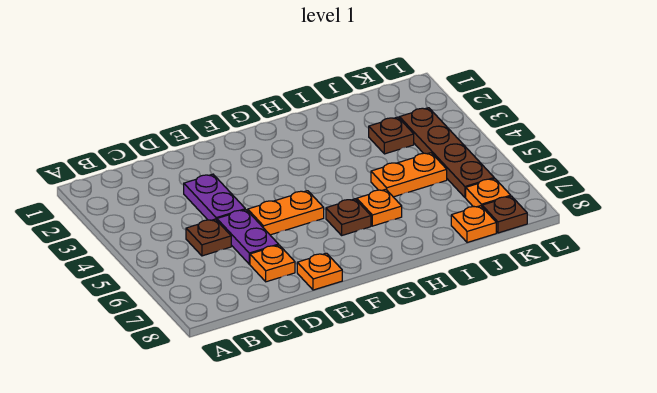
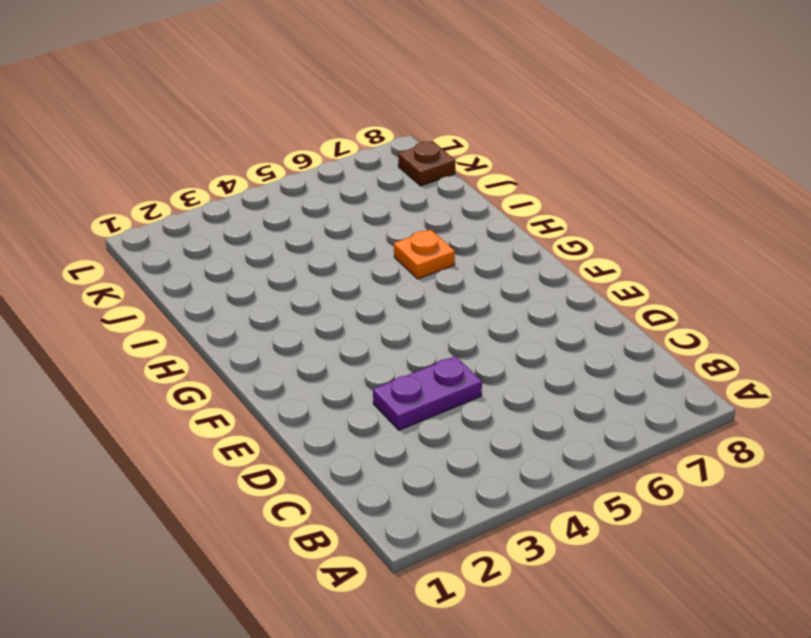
none -> brown 1x1 plate [186,219,231,256]
none -> purple 1x2 plate [217,210,279,264]
none -> orange 1x1 plate [250,245,295,282]

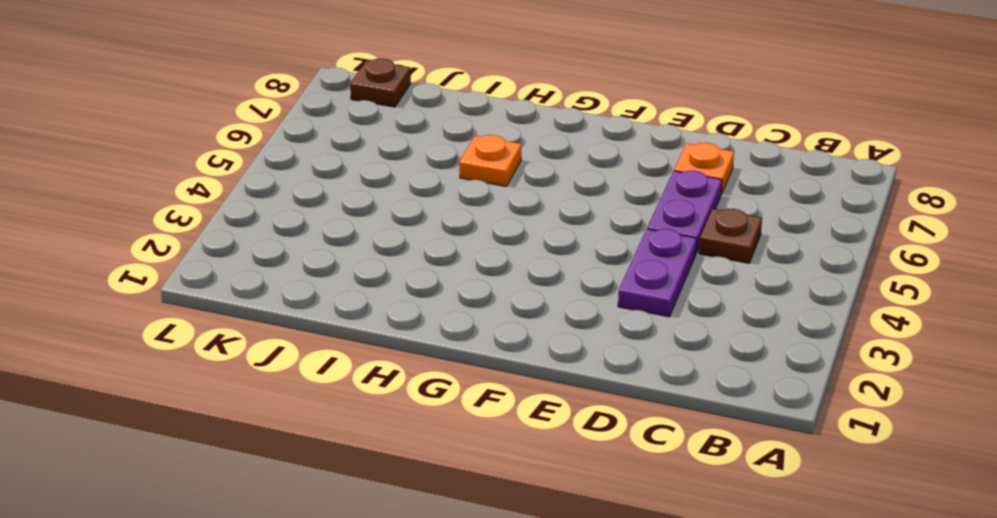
none -> orange 1x2 plate [248,191,324,235]
none -> orange 1x1 plate [297,253,342,290]
none -> brown 1x1 plate [326,199,371,235]

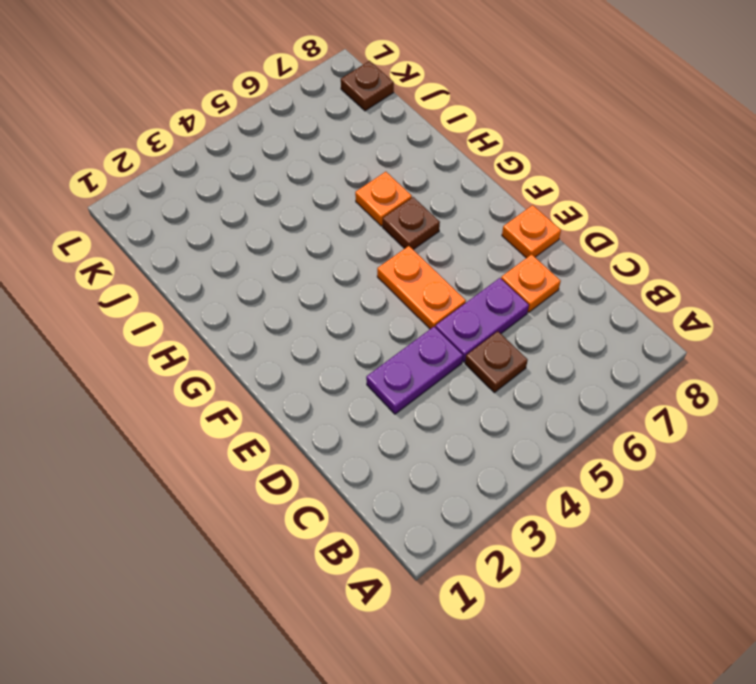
none -> orange 1x2 plate [371,153,447,197]
none -> brown 1x1 plate [369,117,414,154]
none -> orange 1x1 plate [451,206,496,243]

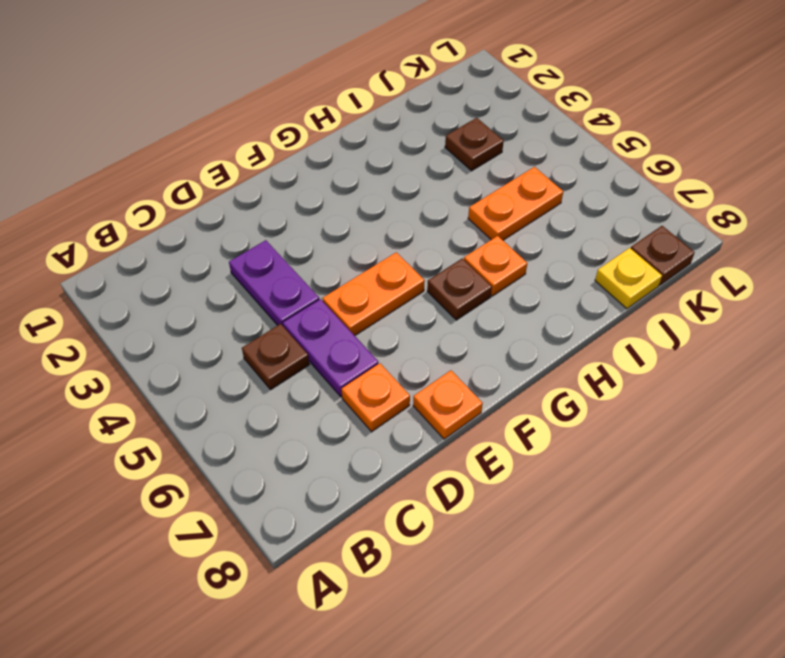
yellow 1x1 plate [595,248,662,309] -> orange 1x1 plate [451,206,496,243]
none -> brown 1x4 plate [399,108,494,197]
none -> orange 1x1 plate [466,178,511,207]

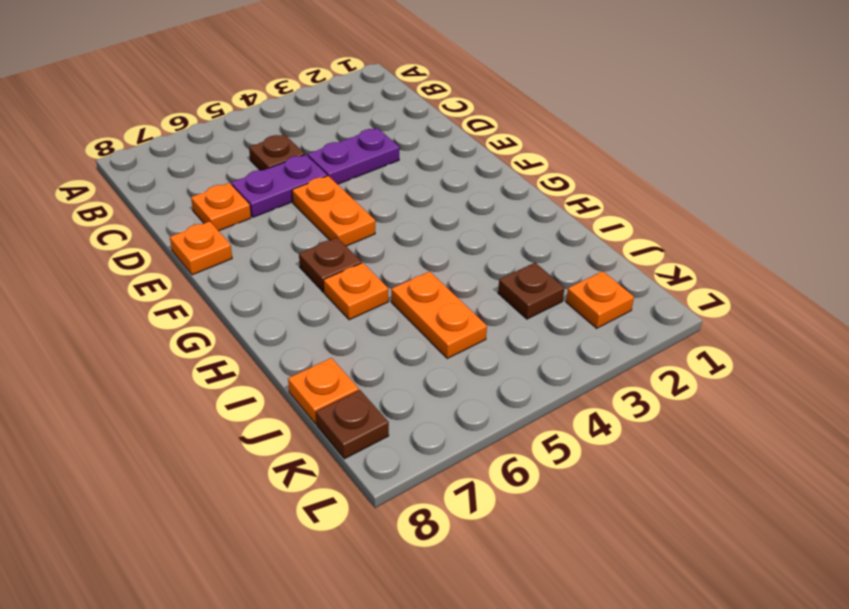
orange 1x1 plate [566,271,634,328] -> orange 1x1 plate moved to [466,178,511,207]
none -> brown 1x4 plate [399,108,494,197]

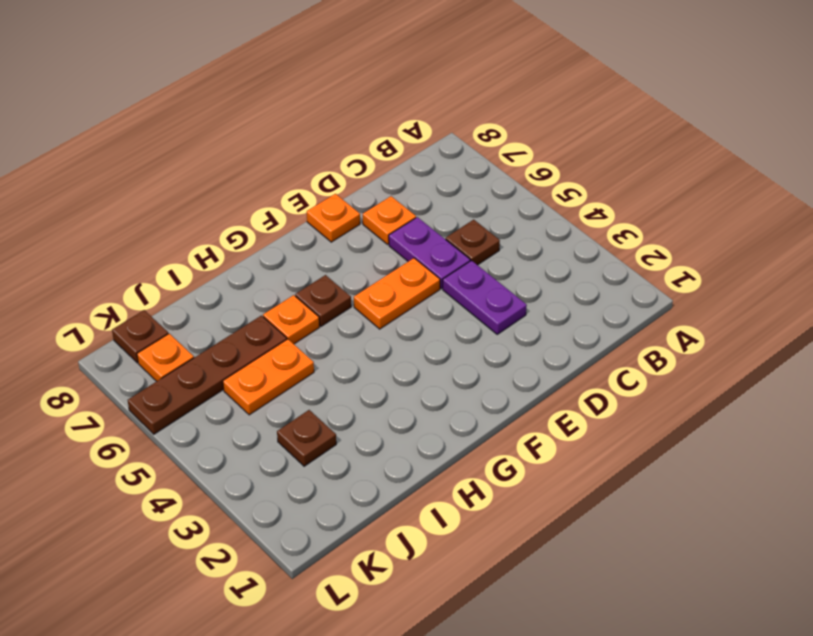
brown 1x4 plate [128,316,287,434] -> brown 1x4 plate turned to [399,108,494,197]
none -> orange 1x1 plate [451,206,496,243]

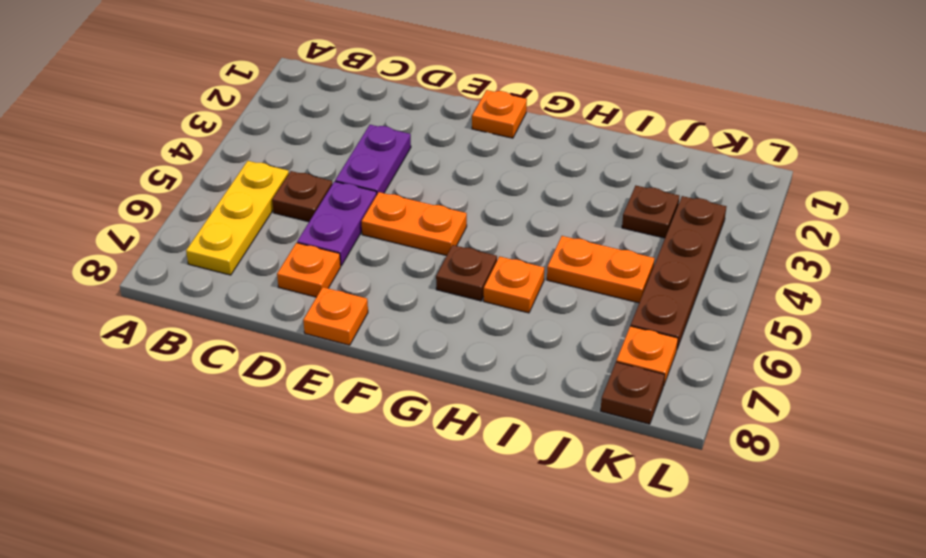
yellow 1x3 plate [186,161,289,275] -> none
orange 1x1 plate [472,90,527,138] -> orange 1x1 plate moved to [451,206,496,243]

